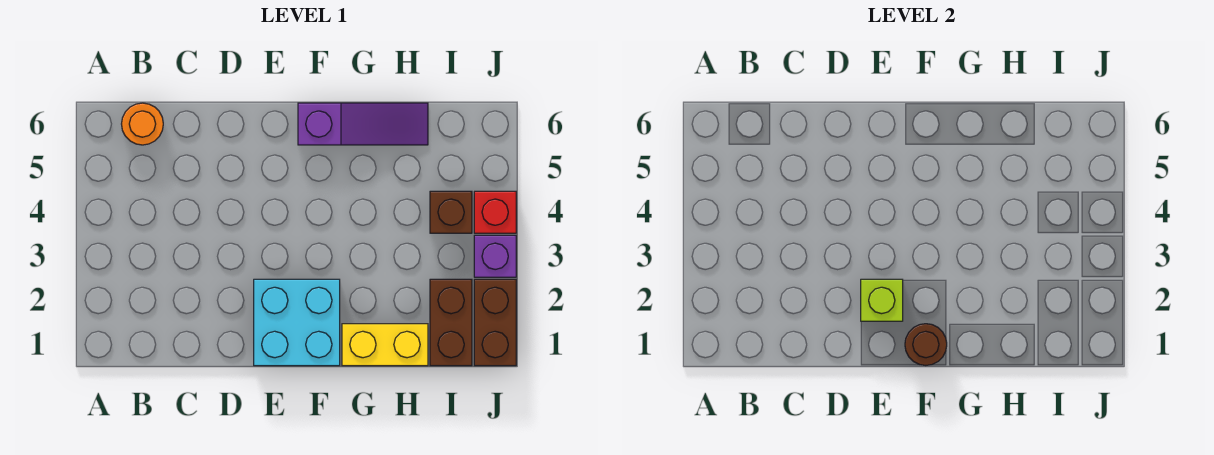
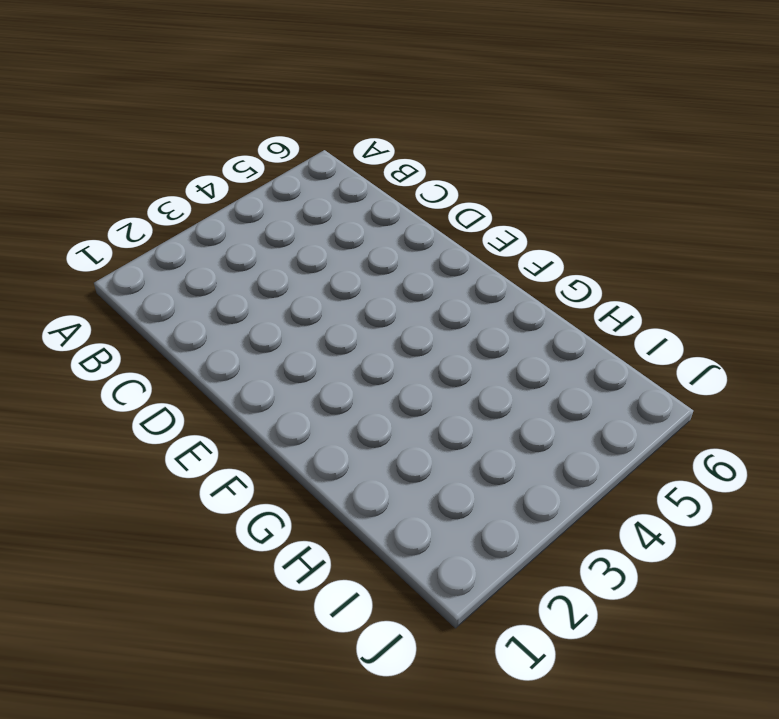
none -> orange 1x1 round brick [122,103,163,145]
none -> cyan 2x2 brick [254,279,340,366]

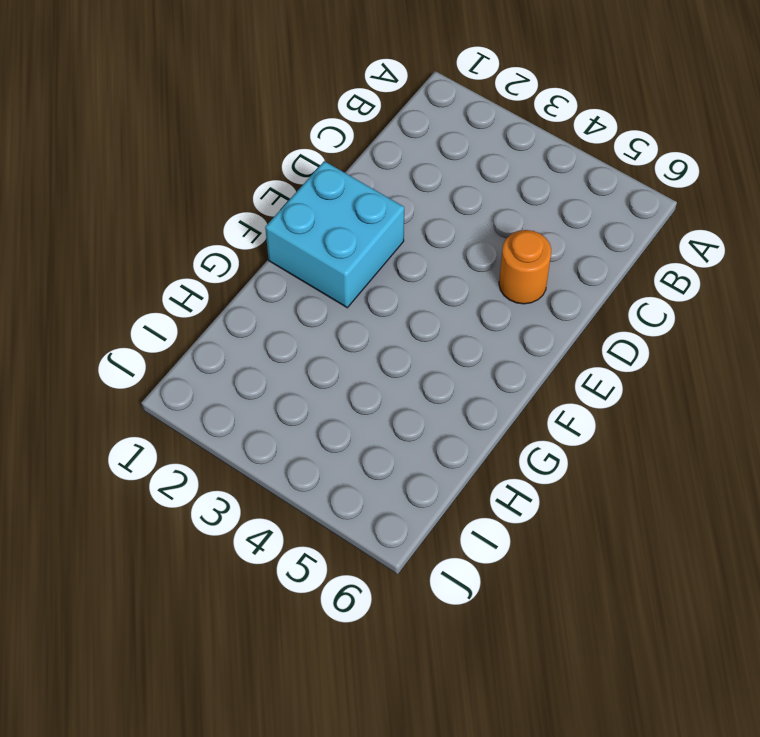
orange 1x1 round brick [499,230,551,304] -> orange 1x1 round brick moved to [122,103,163,145]
none -> purple 1x3 slope [298,103,428,145]
none -> yellow 1x2 brick [342,324,428,366]

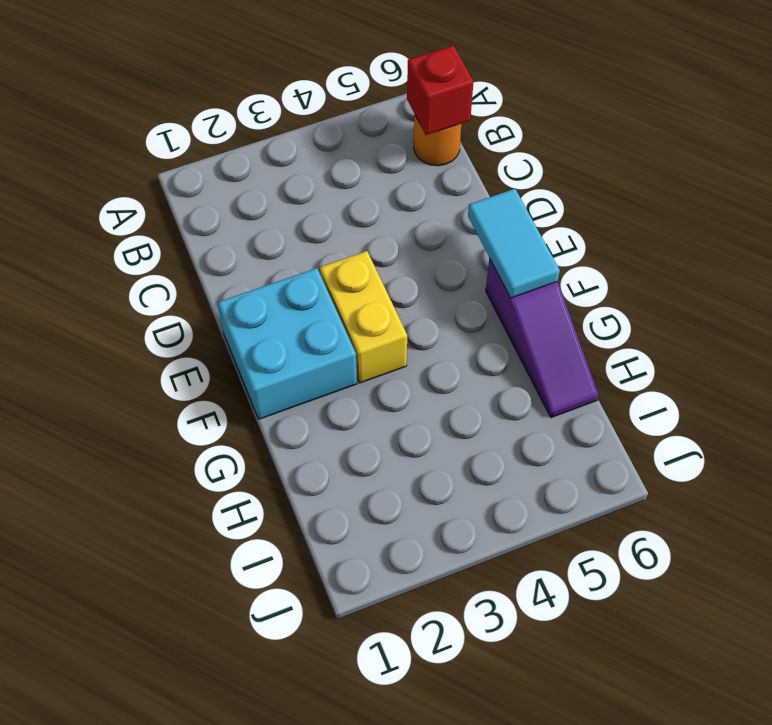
red 1x1 brick [407,46,473,135] -> red 1x1 brick moved to [474,191,516,233]
yellow 1x2 brick [320,251,407,383] -> yellow 1x2 brick moved to [342,324,428,366]
cyan 1x2 tile [468,189,560,298] -> none
none -> brown 1x2 brick [430,279,472,366]
none -> brown 1x1 brick [430,191,472,233]

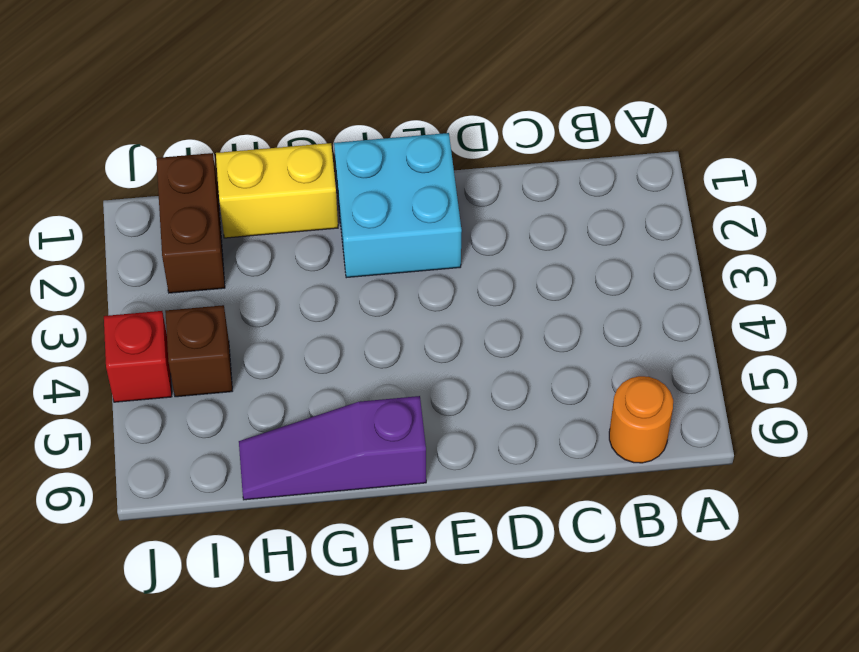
none -> brown 1x2 brick [474,279,516,366]
none -> purple 1x1 brick [474,235,516,277]

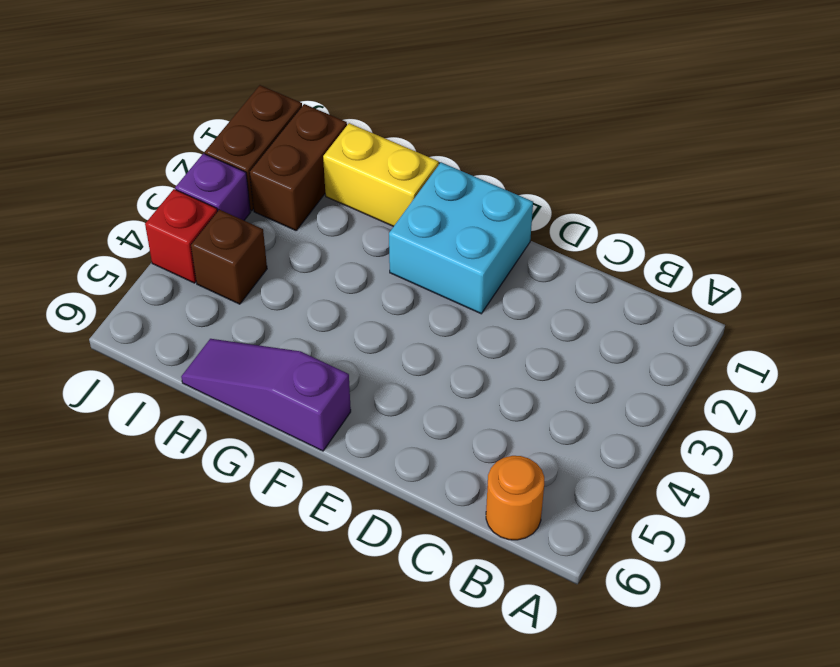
none -> lime 1x1 brick [861,279,903,321]
none -> brown 1x1 round brick [905,324,947,366]

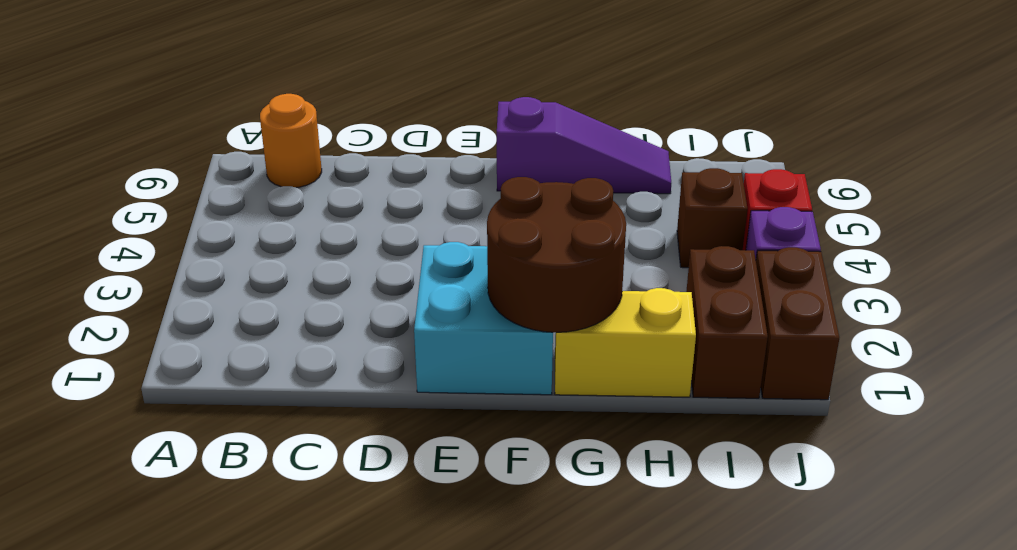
brown 2x2 round brick [487,177,626,332] -> brown 1x1 round brick [905,324,947,366]
none -> lime 1x1 brick [861,279,903,321]

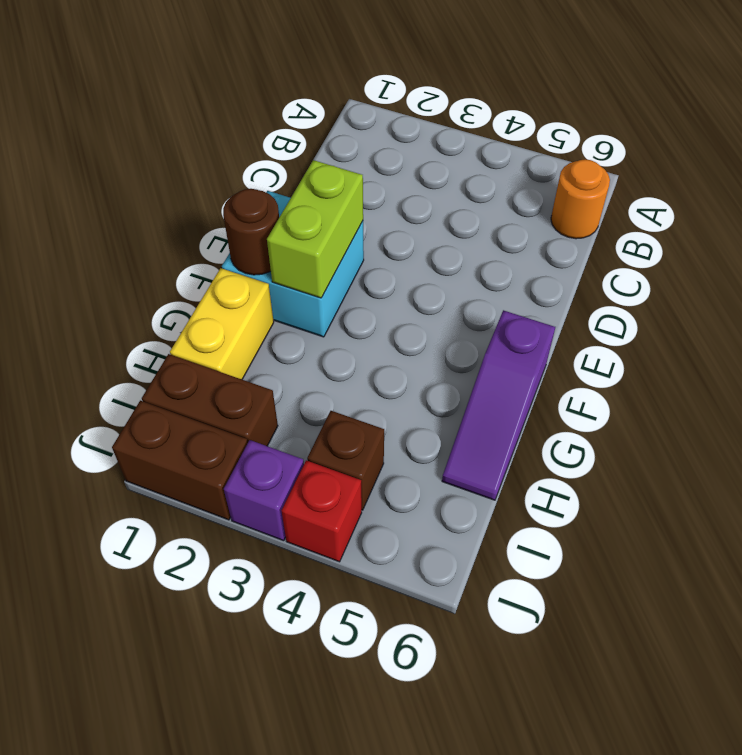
lime 1x2 brick [267,160,363,298] -> lime 1x1 brick [861,279,903,321]

